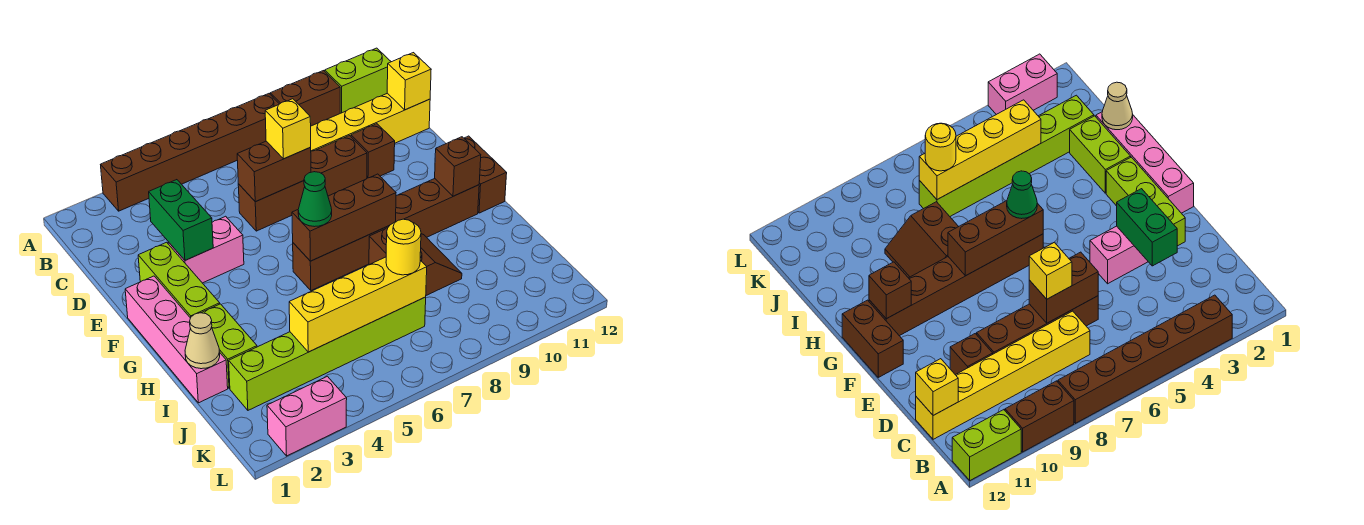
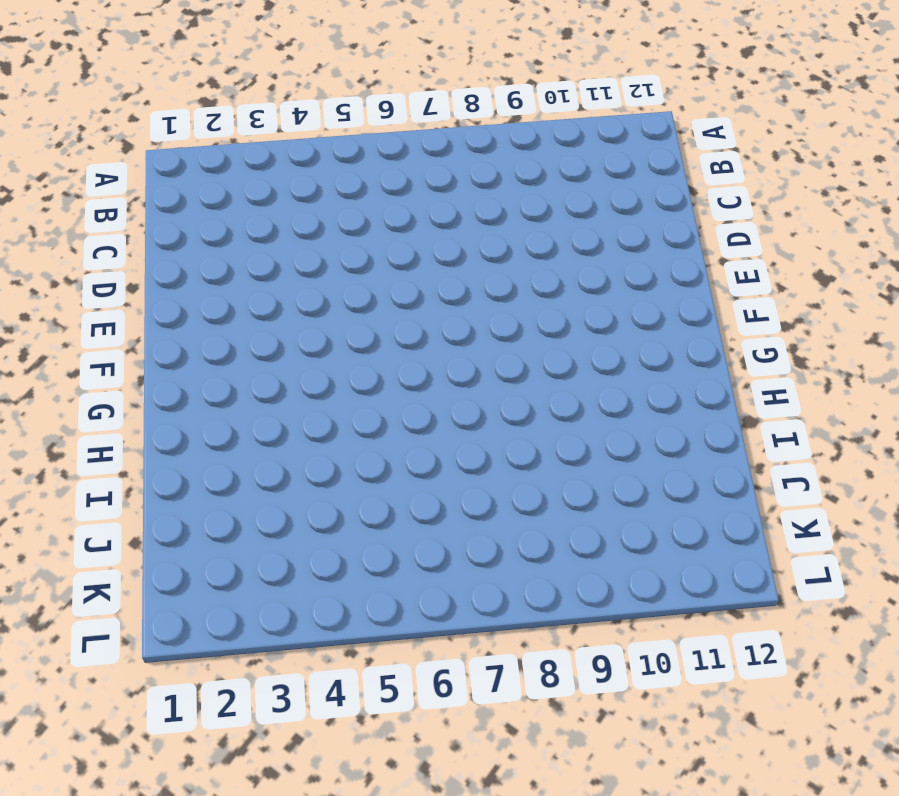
none -> brown 1x6 brick [101,94,279,211]
none -> brown 1x2 brick [270,71,340,126]
none -> lime 1x2 brick [325,48,391,113]

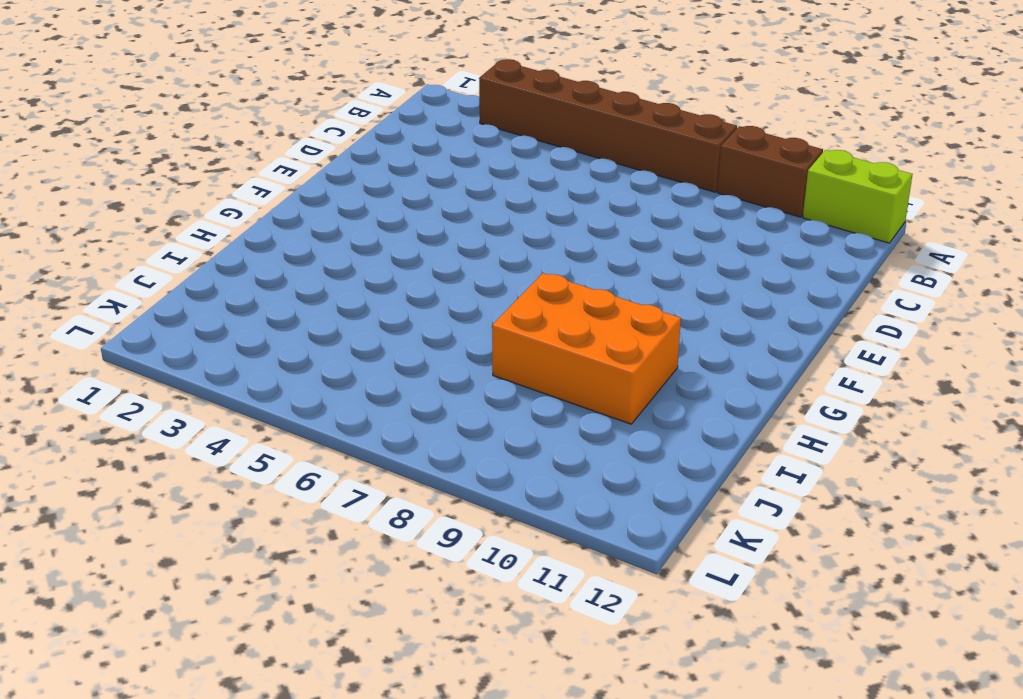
orange 2x3 brick [492,273,681,424] -> brown 2x2 slope [369,228,462,295]
none -> yellow 1x6 brick [311,93,430,151]
none -> brown 1x4 brick [238,136,367,231]
none -> brown 1x1 brick [351,124,395,178]

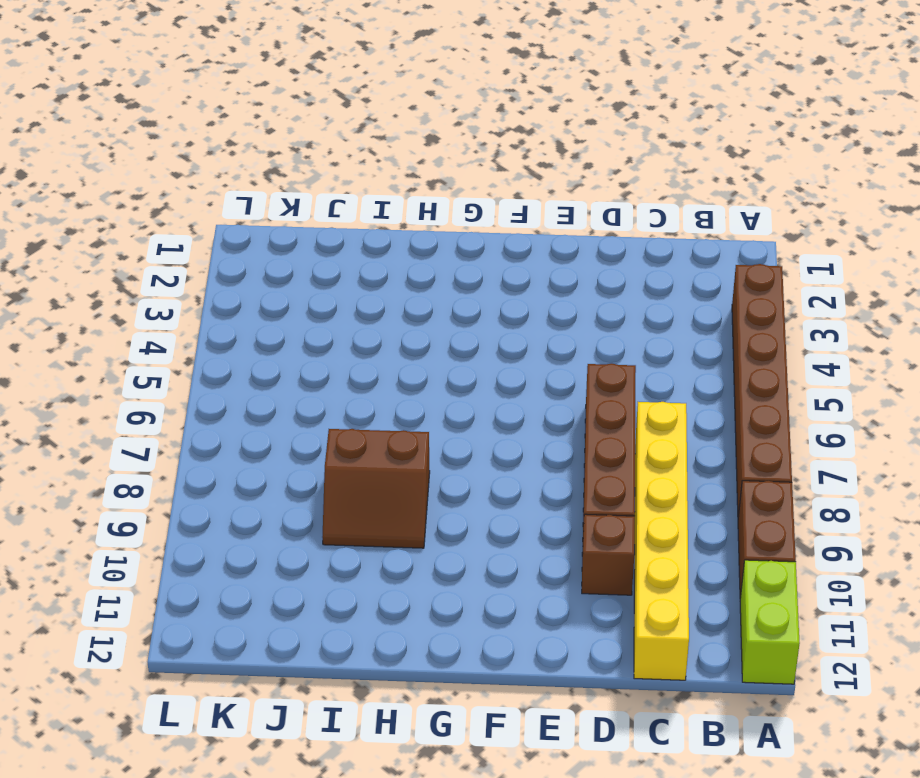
none -> lime 1x3 brick [138,242,220,318]
none -> pink 1x2 brick [168,216,244,283]
none -> pink 1x4 brick [125,276,228,403]

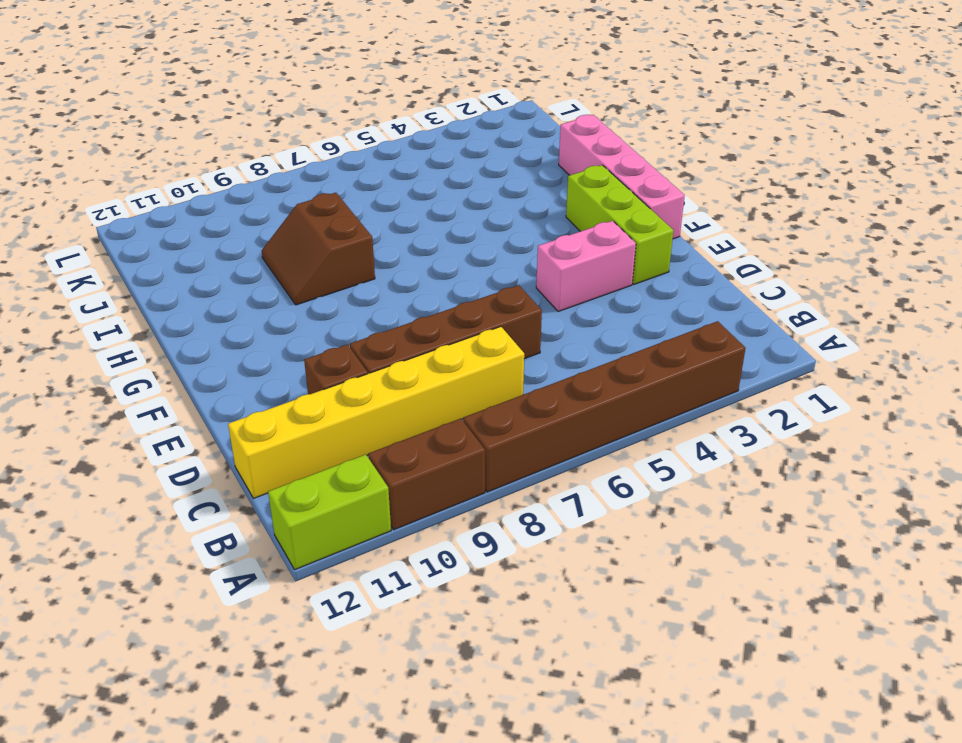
none -> brown 1x2 brick [464,136,507,213]
none -> brown 1x6 brick [293,179,479,290]
none -> lime 1x2 brick [202,304,257,388]

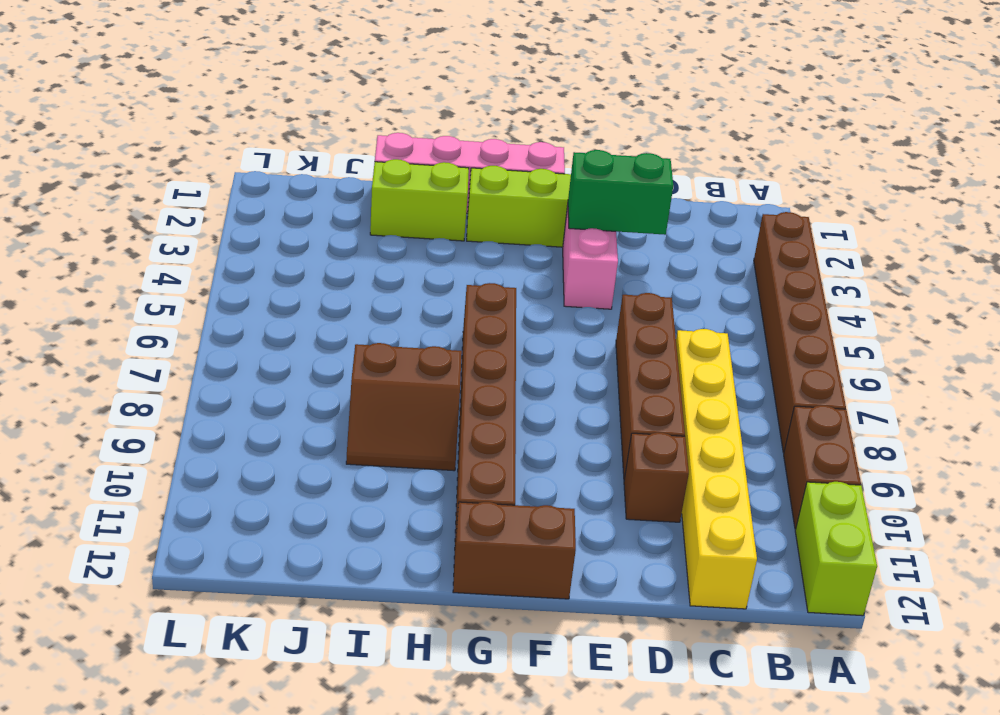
none -> lime 1x6 brick [229,297,426,410]
none -> pink 1x2 brick [267,376,347,456]
none -> yellow 1x1 brick [387,53,431,110]

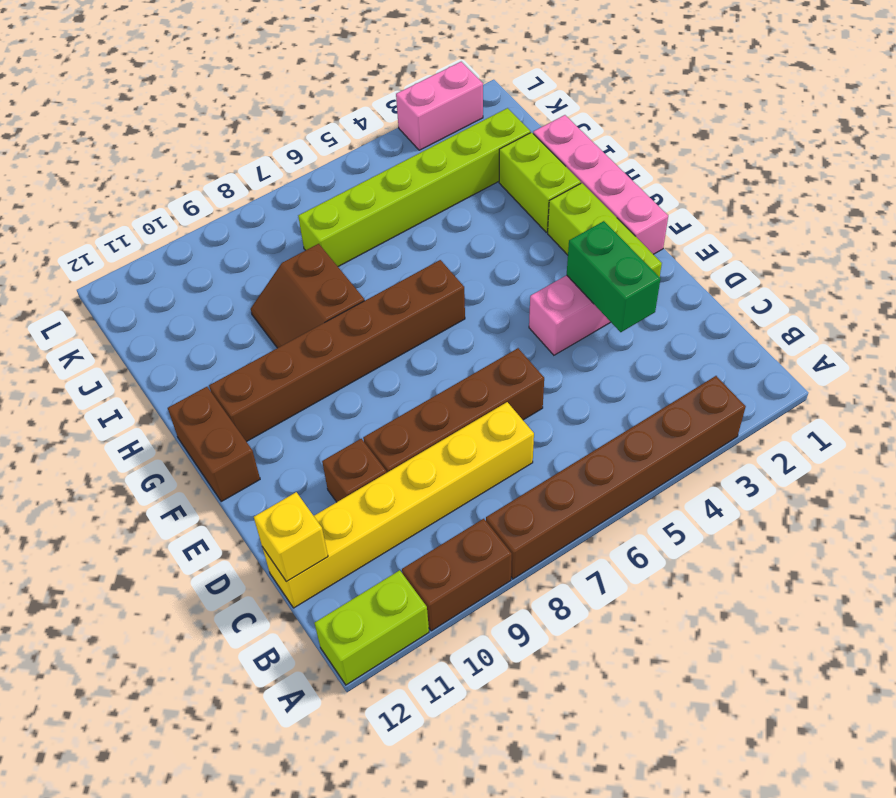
none -> brown 1x2 brick [237,141,311,202]
none -> brown 1x3 brick [292,174,396,261]
none -> brown 1x1 brick [435,137,481,196]

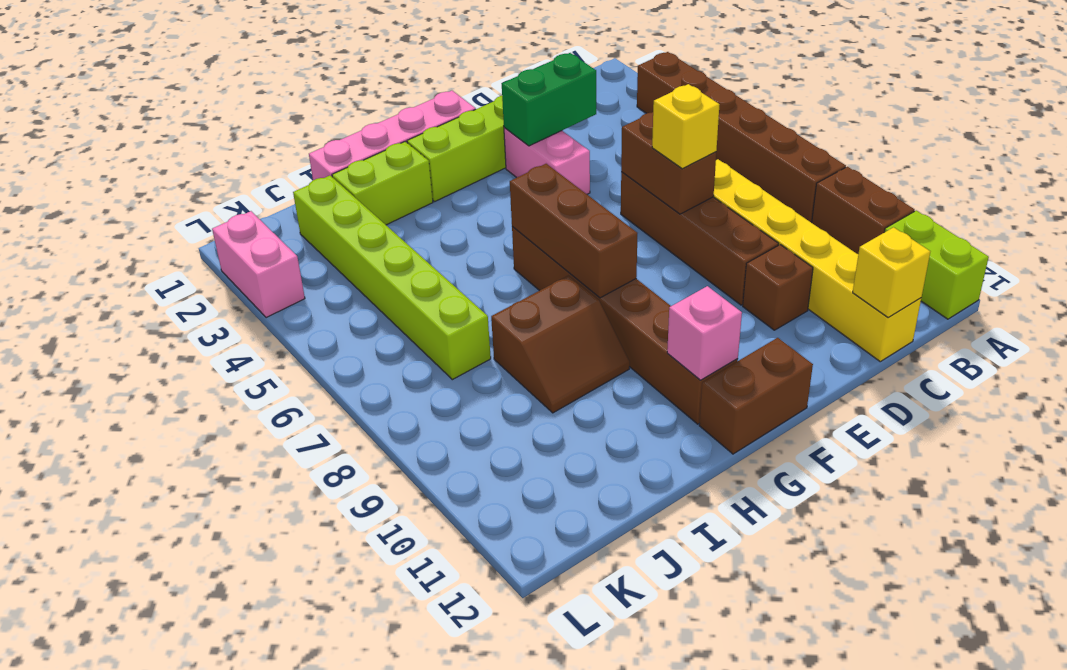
pink 1x1 brick [667,286,742,380] -> brown 1x1 brick [435,137,481,196]
none -> tan 1x1 cone [185,313,220,369]
none -> yellow 1x4 brick [289,257,427,352]
none -> green 1x1 cone [298,172,332,227]

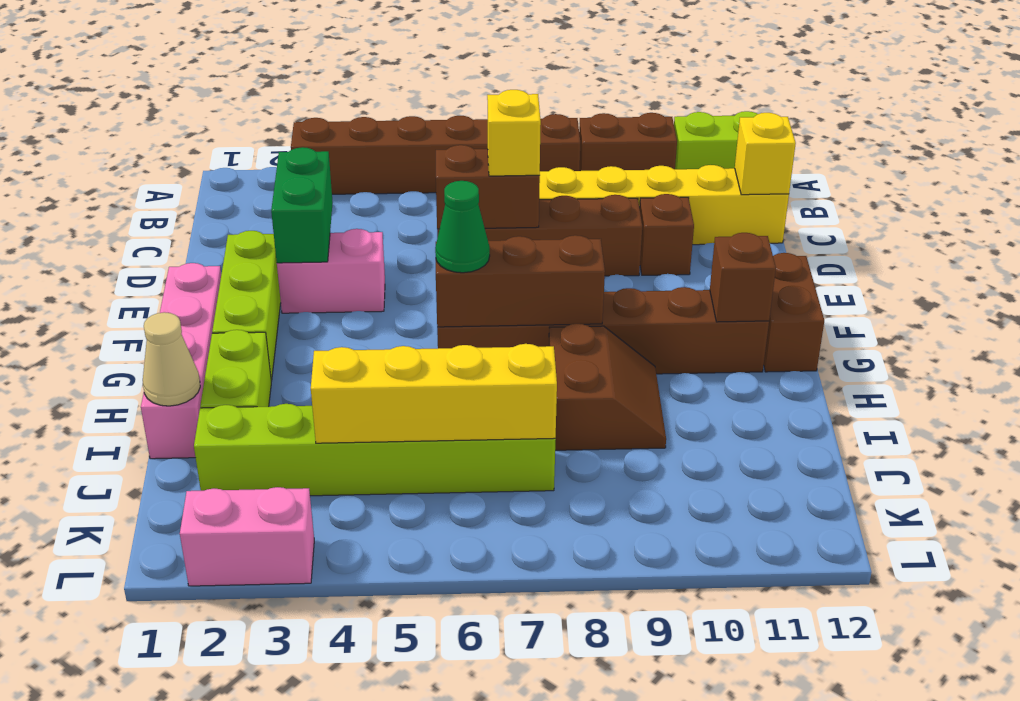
none -> yellow 1x1 round brick [386,219,421,275]

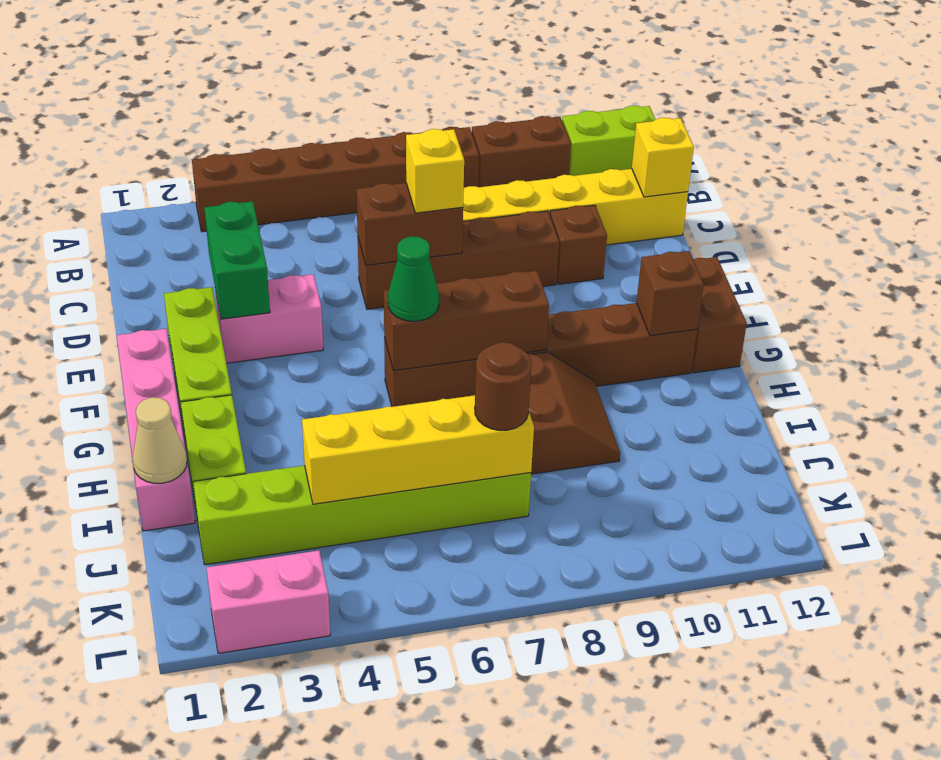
brown 1x1 round brick [475,342,531,430] -> yellow 1x1 round brick [386,219,421,275]

